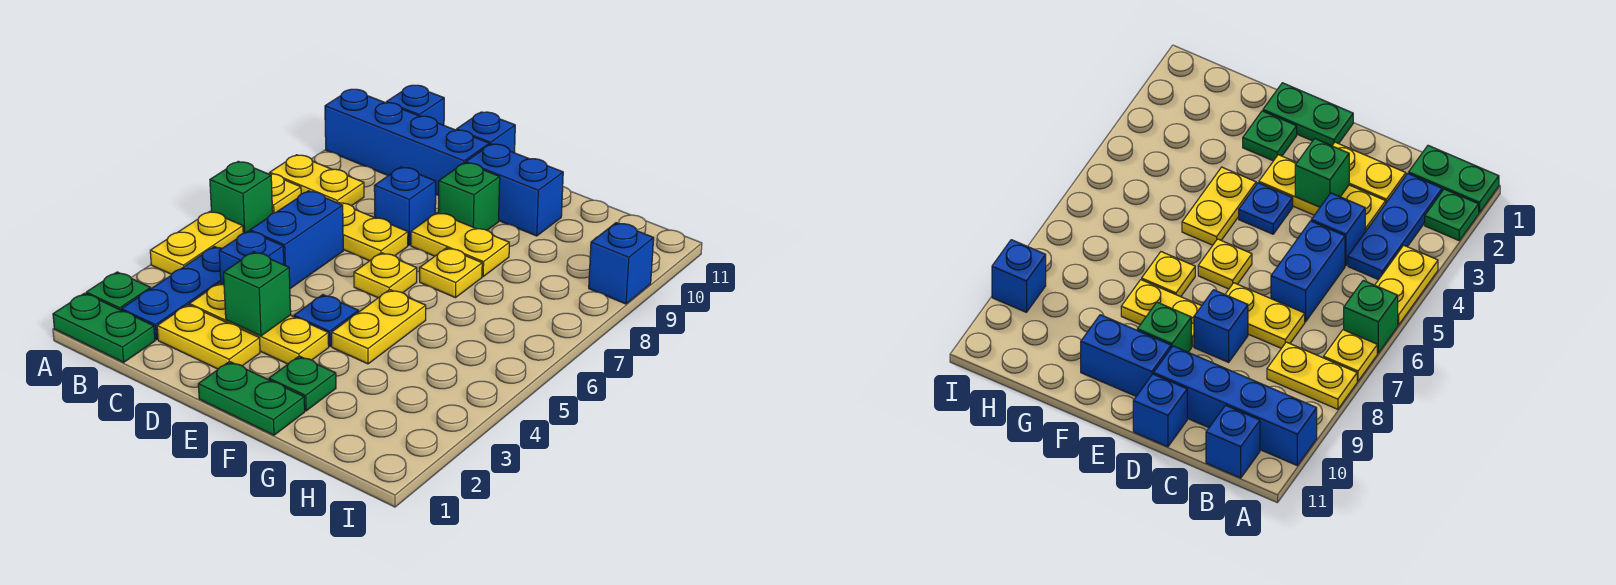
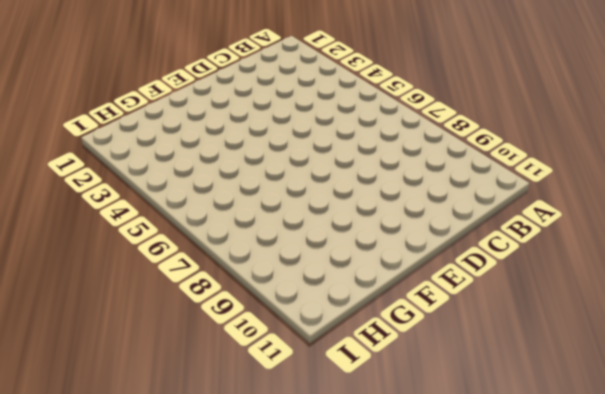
none -> green 1x2 plate [53,293,155,362]
none -> green 1x1 plate [86,272,151,310]
none -> yellow 1x2 plate [150,212,243,274]

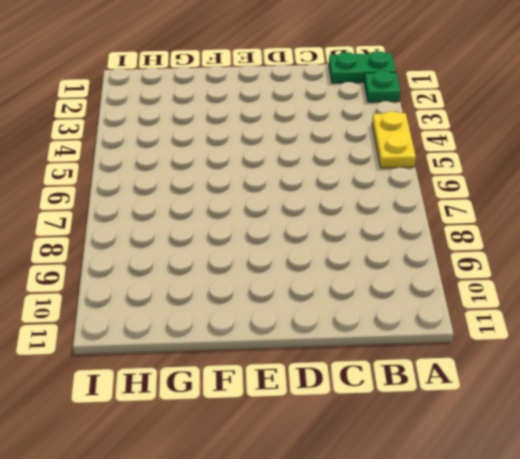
none -> green 1x1 brick [210,161,273,233]
none -> yellow 1x1 plate [268,173,301,213]
none -> yellow 1x2 plate [270,155,364,206]

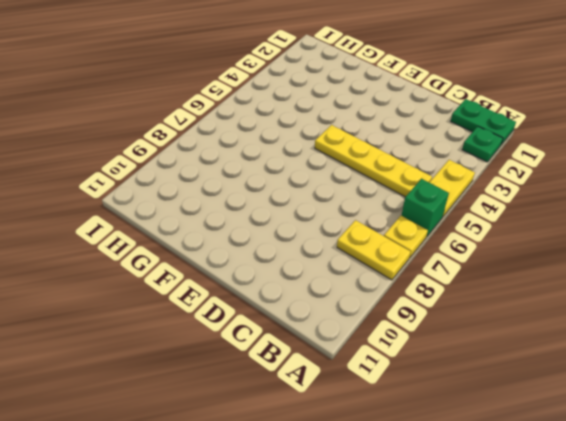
yellow 1x4 plate [315,125,432,197] -> blue 1x2 brick [250,191,343,288]
none -> blue 1x4 brick [325,89,489,195]
none -> blue 1x3 plate [121,247,222,340]
none -> blue 1x1 brick [386,85,444,125]

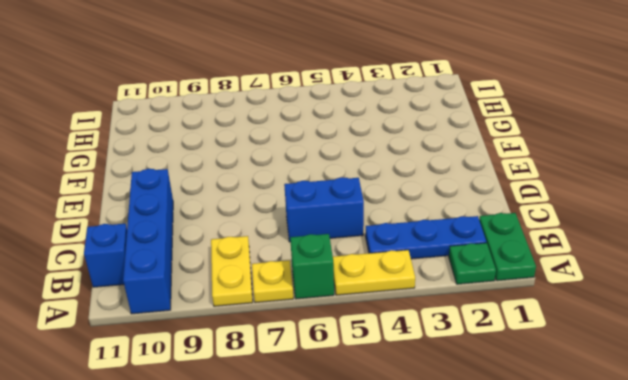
none -> yellow 1x2 plate [157,305,260,369]
none -> yellow 1x3 plate [189,283,329,364]
none -> blue 1x1 brick [219,231,284,285]

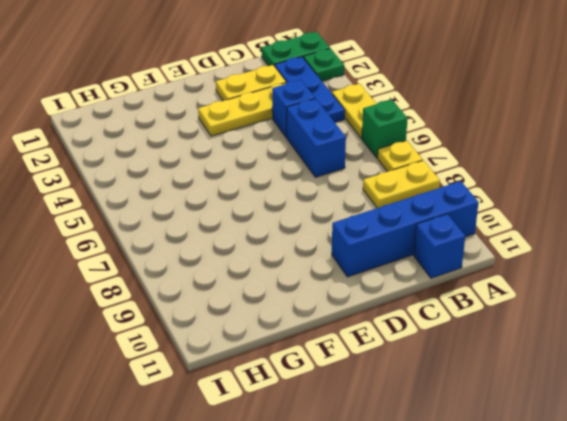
none -> yellow 1x2 plate [337,202,408,261]
none -> blue 1x1 brick [374,167,436,245]
none -> blue 1x1 brick [456,112,515,153]

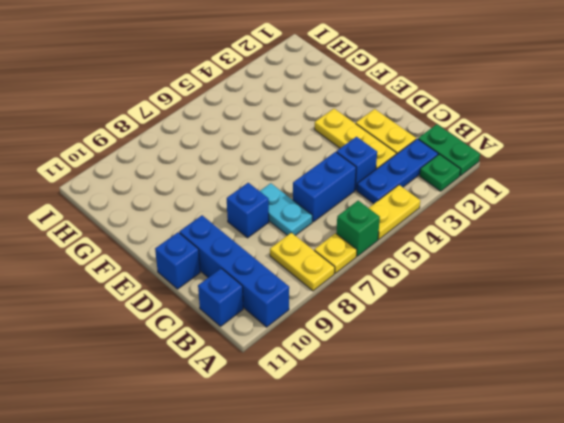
cyan 1x2 plate [260,183,312,236] -> yellow 1x2 plate [337,202,408,261]
none -> green 1x2 plate [198,361,305,435]
none -> blue 1x1 plate [294,295,358,346]
none -> yellow 1x1 plate [354,253,417,298]

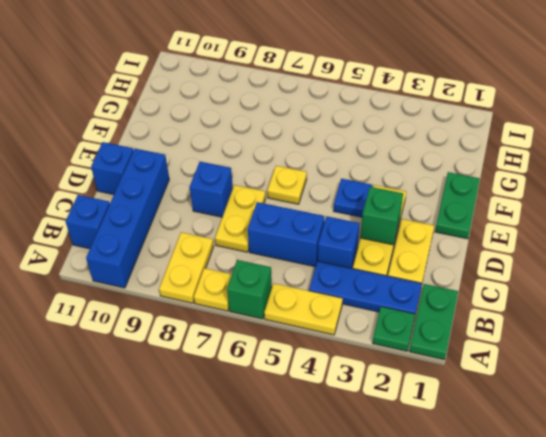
none -> yellow 1x2 plate [411,213,509,276]
none -> green 1x1 brick [438,163,500,230]
none -> blue 1x2 brick [466,144,563,236]

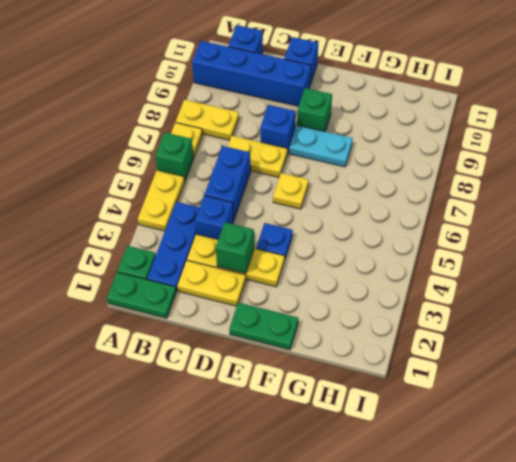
cyan 1x2 plate [289,125,353,167] -> yellow 1x2 plate [411,213,509,276]
none -> blue 1x2 brick [466,144,563,236]
none -> green 1x1 plate [269,356,336,411]
none -> yellow 1x2 plate [332,290,426,364]

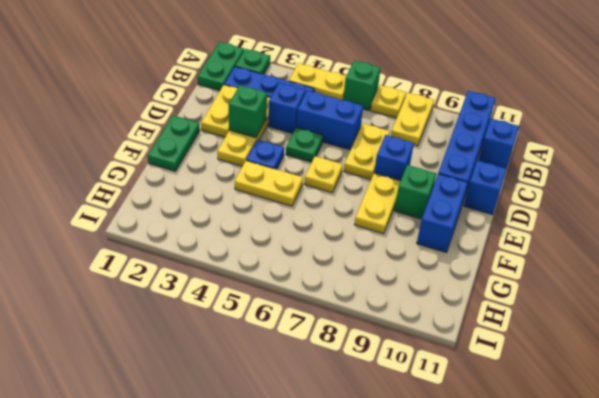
green 1x1 plate [286,127,323,162] -> green 1x1 plate moved to [269,356,336,411]
none -> yellow 1x1 plate [420,248,482,298]
none -> blue 1x1 brick [589,223,654,304]

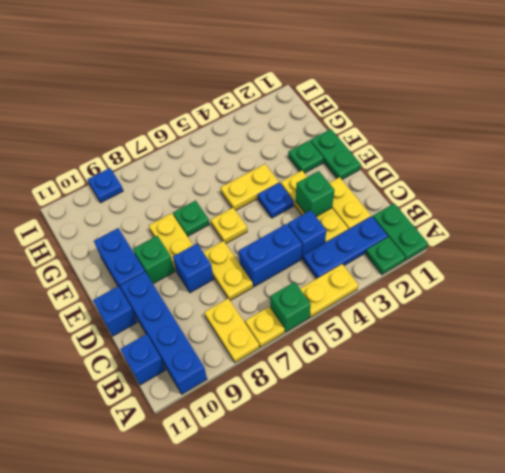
green 1x1 plate [173,201,210,236] -> yellow 1x1 plate [420,248,482,298]
blue 1x1 plate [87,168,123,203] -> blue 1x1 brick [589,223,654,304]

